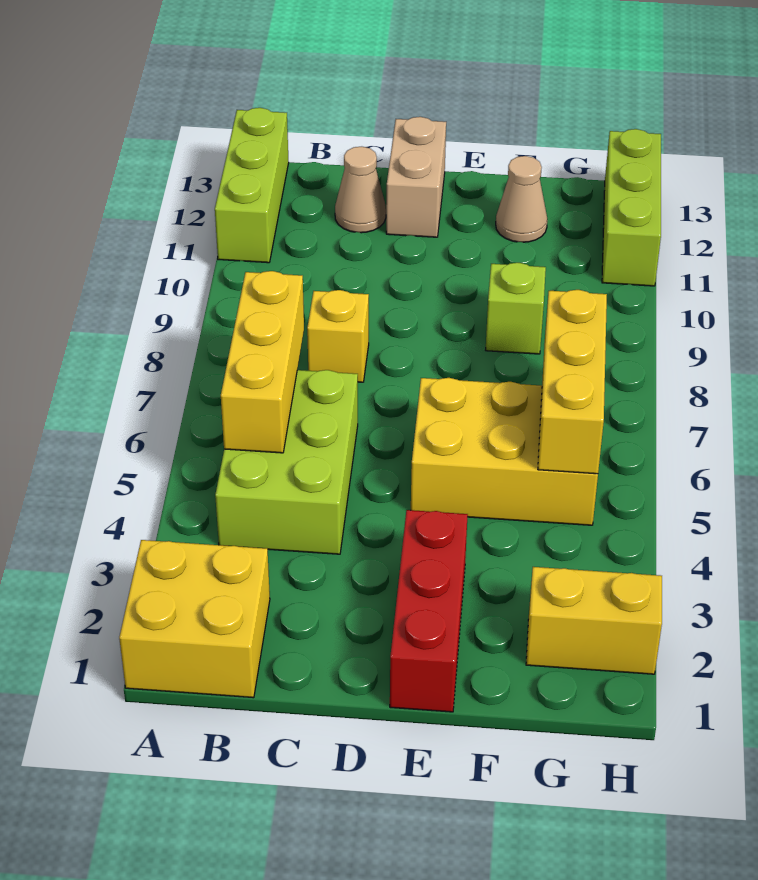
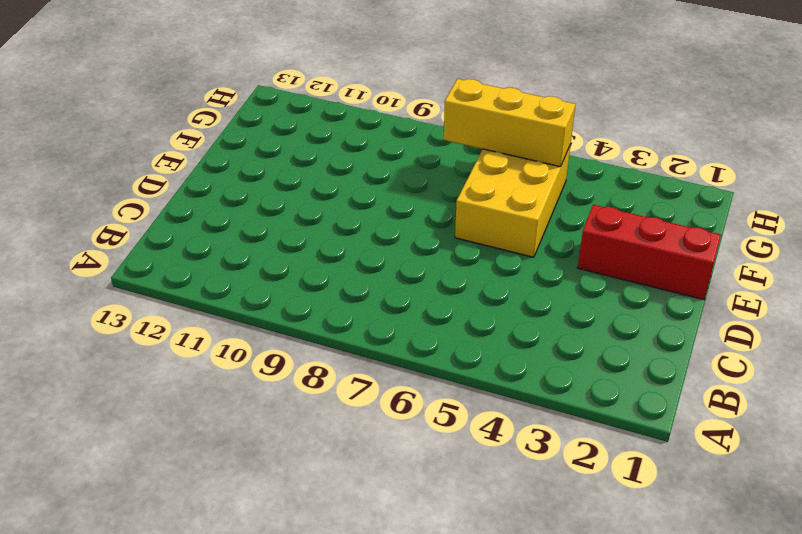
none -> yellow 2x2 brick [119,540,270,698]
none -> lime 1x3 brick [215,108,289,263]
none -> lime 2x3 brick [215,370,358,554]

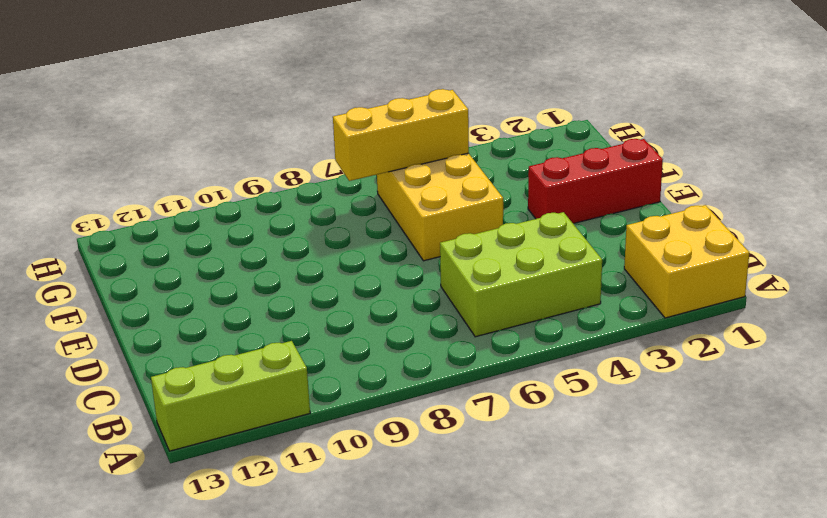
none -> yellow 1x1 brick [307,290,369,382]
none -> tan 1x1 cone [335,147,386,233]
none -> tan 1x2 brick [386,117,446,237]

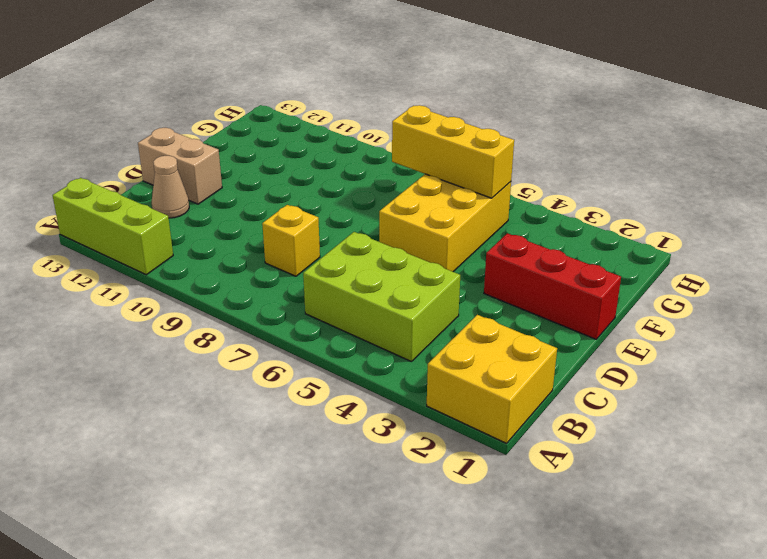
none -> lime 1x1 brick [486,263,546,354]
none -> tan 1x1 cone [496,156,547,242]
none -> yellow 1x2 brick [526,567,662,674]

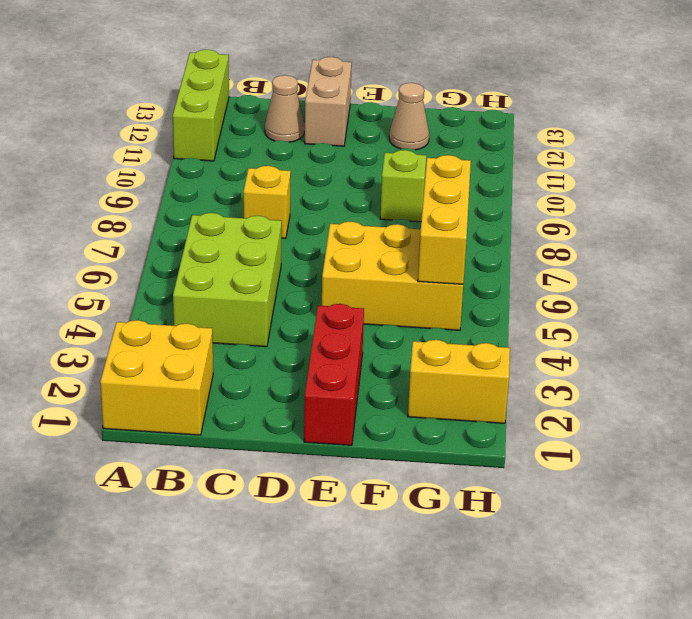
none -> lime 1x3 brick [602,129,661,286]
none -> yellow 1x3 brick [221,271,304,453]

